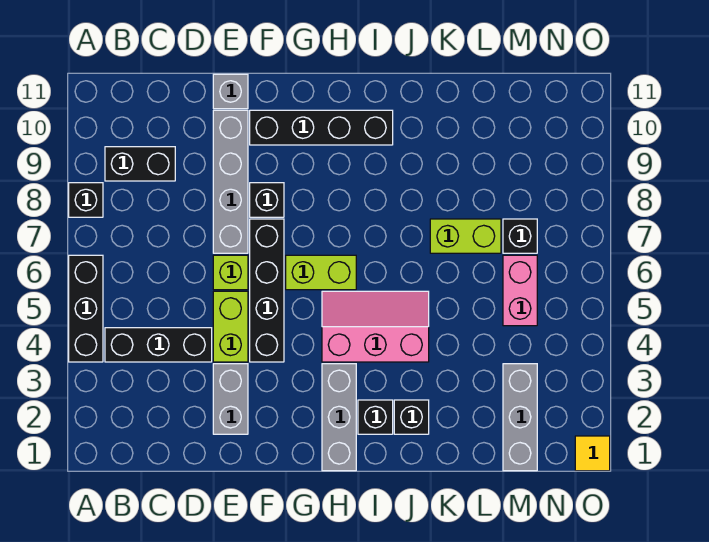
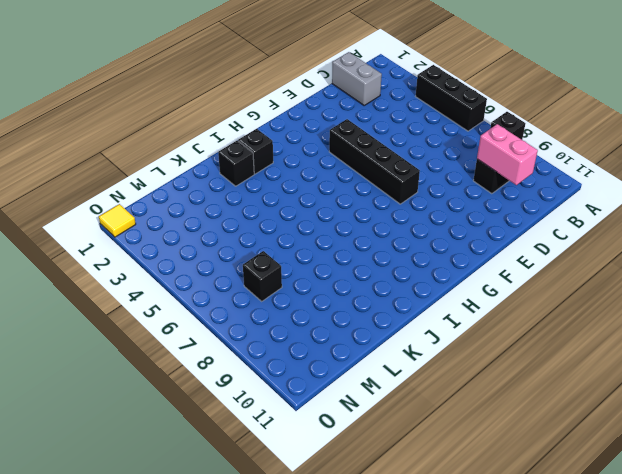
grey 1x2 brick [332,52,382,105] -> grey 1x2 brick moved to [213,364,248,434]
pink 1x2 brick [477,124,538,185] -> pink 1x2 brick moved to [503,255,537,326]
none -> black 1x3 brick [105,328,212,362]
none -> lime 1x2 brick [213,291,248,362]
none -> lime 1x1 brick [213,255,248,290]

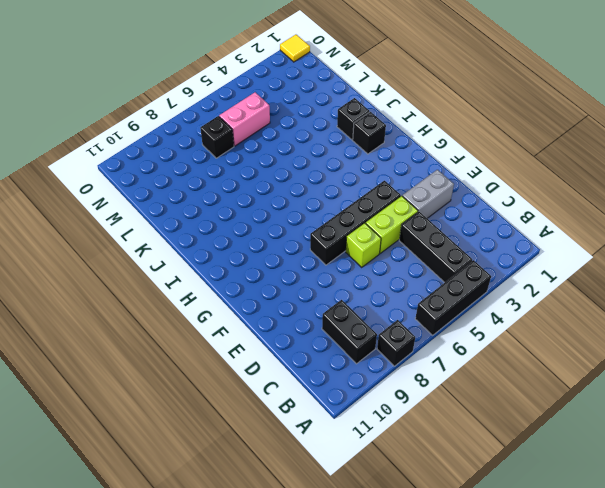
none -> grey 1x4 brick [213,110,248,253]
none -> grey 1x1 brick [213,74,248,109]
none -> black 1x1 brick [250,183,284,217]

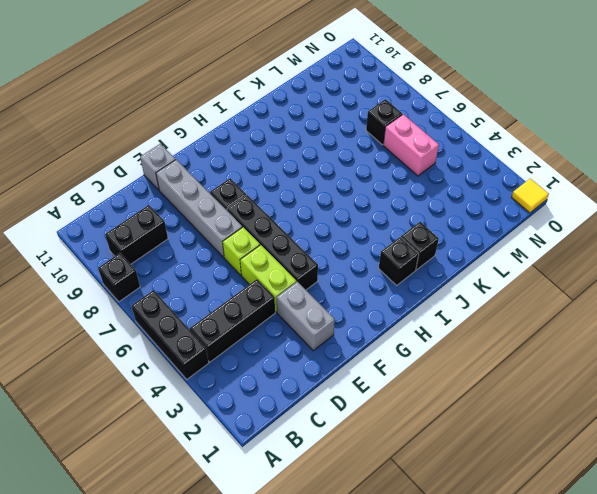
none -> black 1x4 brick [250,110,393,145]
none -> lime 1x2 brick [286,255,356,290]
none -> grey 1x3 brick [322,364,356,471]

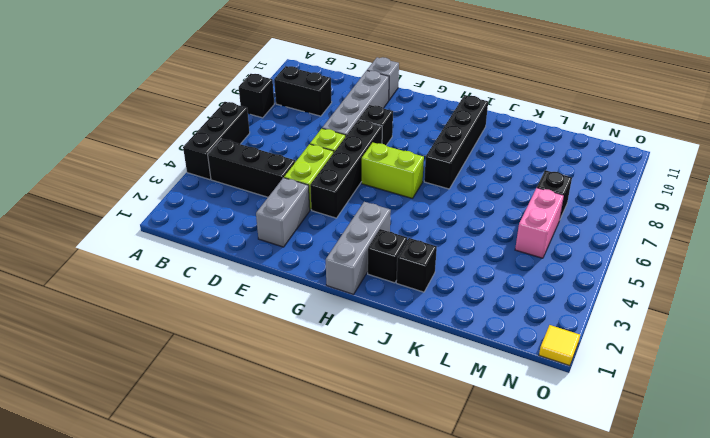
black 1x4 brick [424,95,488,189] -> black 1x4 brick turned to [250,110,393,145]
none -> pink 2x3 slope [322,291,429,362]
none -> lime 1x2 brick [430,219,501,253]
none -> grey 1x3 brick [503,364,537,471]

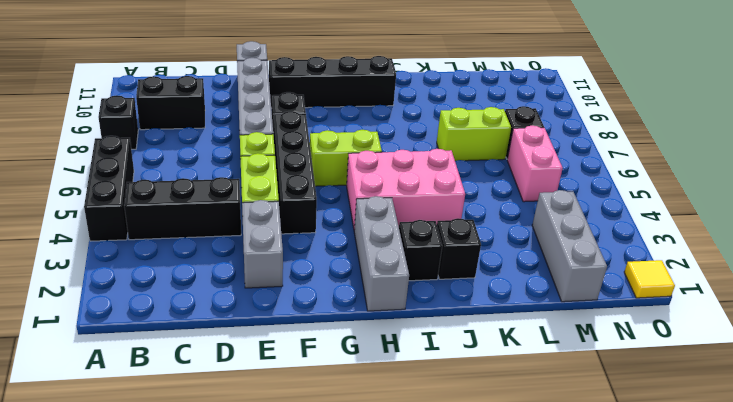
pink 2x3 brick [347,149,465,229] -> pink 2x3 slope [322,291,429,362]

